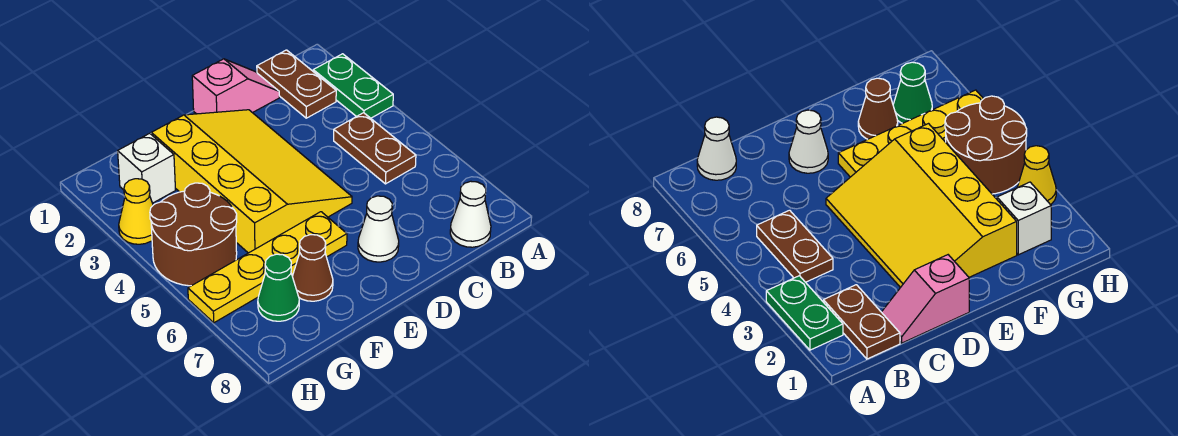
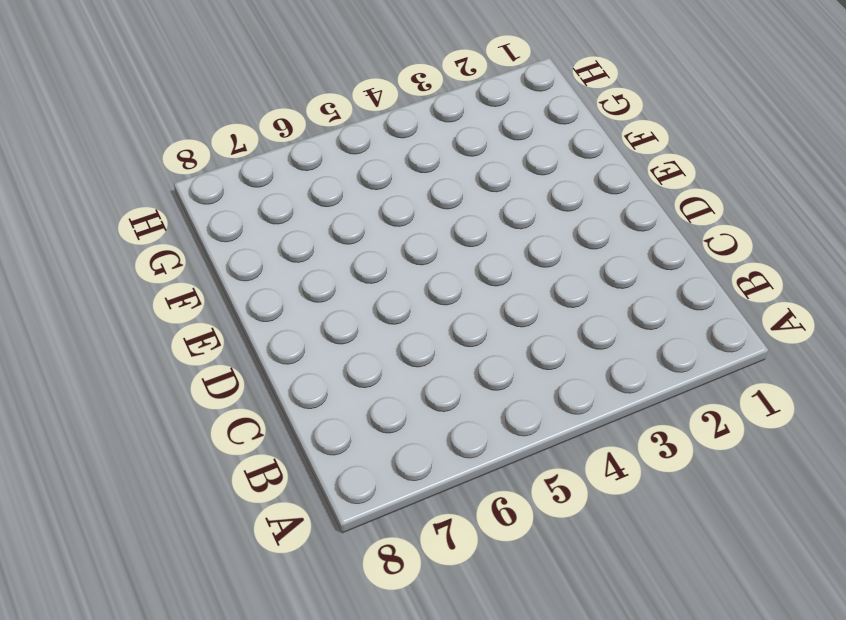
none -> green 1x2 plate [313,54,393,118]
none -> brown 1x2 plate [257,50,336,118]
none -> brown 1x2 plate [334,113,416,184]

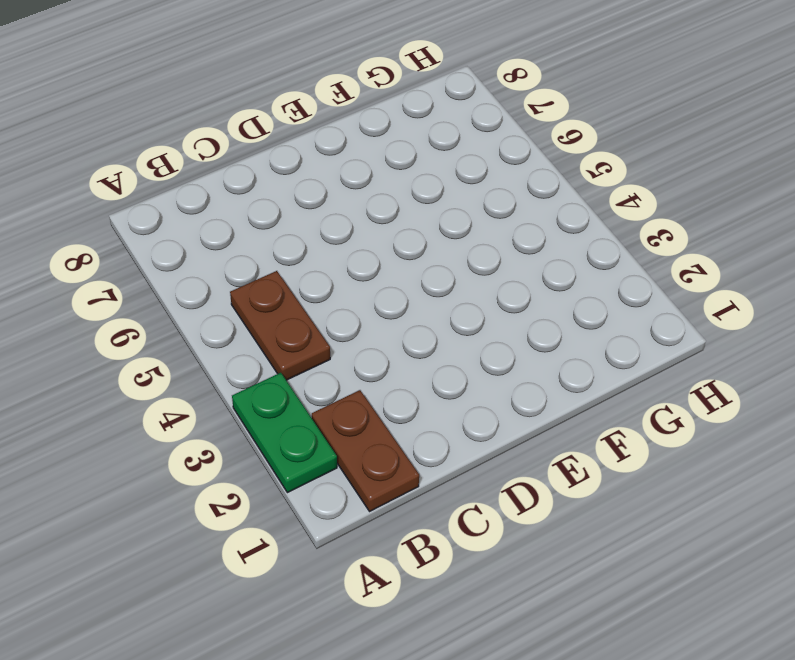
none -> white 1x1 cone [450,181,491,247]
none -> pink 1x2 slope [192,59,279,114]
none -> yellow 3x4 slope [151,110,352,253]

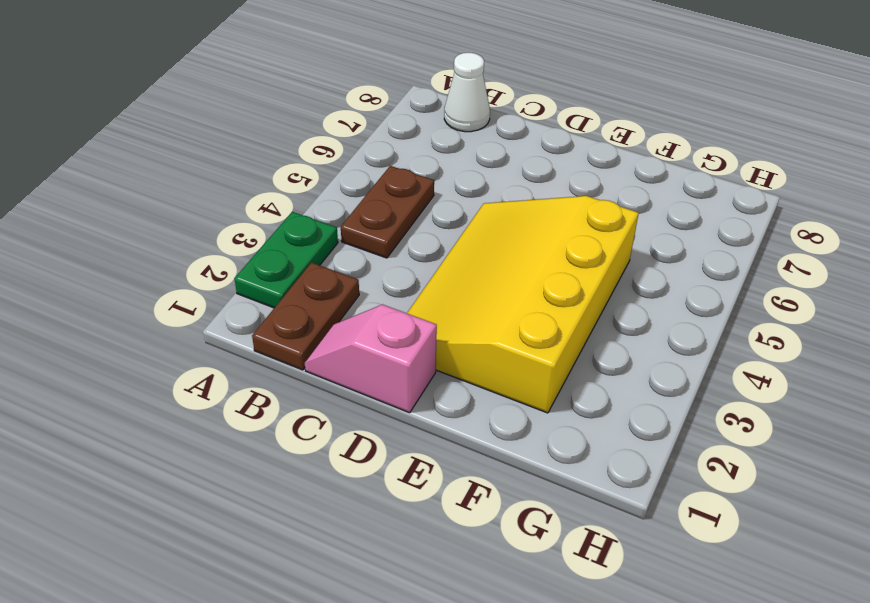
none -> white 1x1 cone [358,196,399,262]
none -> yellow 1x4 plate [188,212,347,323]
none -> brown 1x1 cone [292,235,333,301]

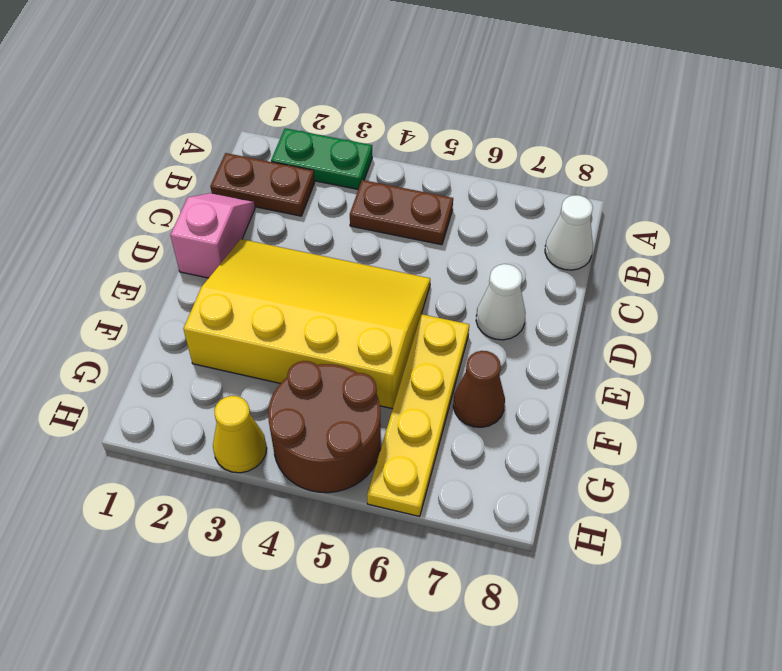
none -> white 1x1 brick [118,133,175,203]
none -> green 1x1 cone [258,254,299,321]

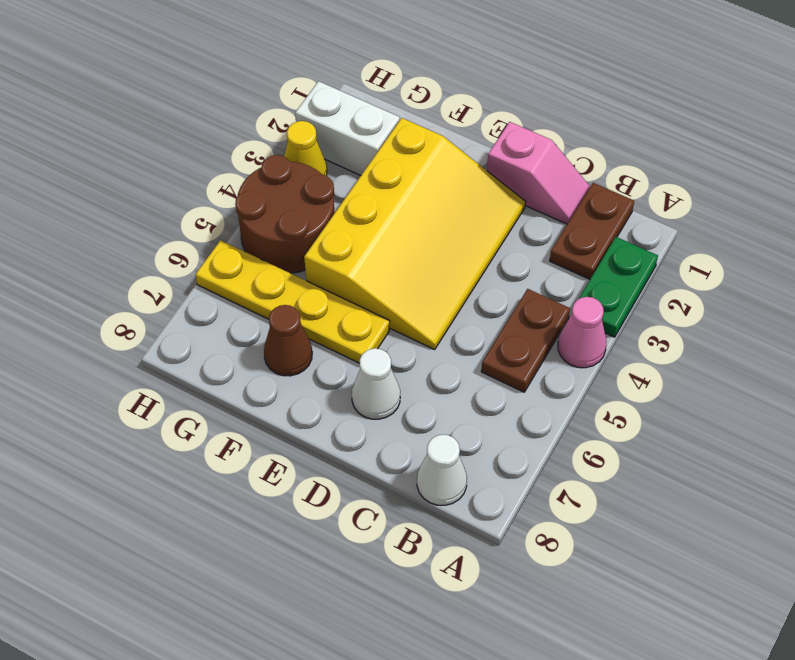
pink 1x1 cone [558,297,606,368] -> none
white 1x2 brick [295,81,400,175] -> white 1x1 brick [118,133,175,203]
none -> green 1x1 cone [258,254,299,321]

